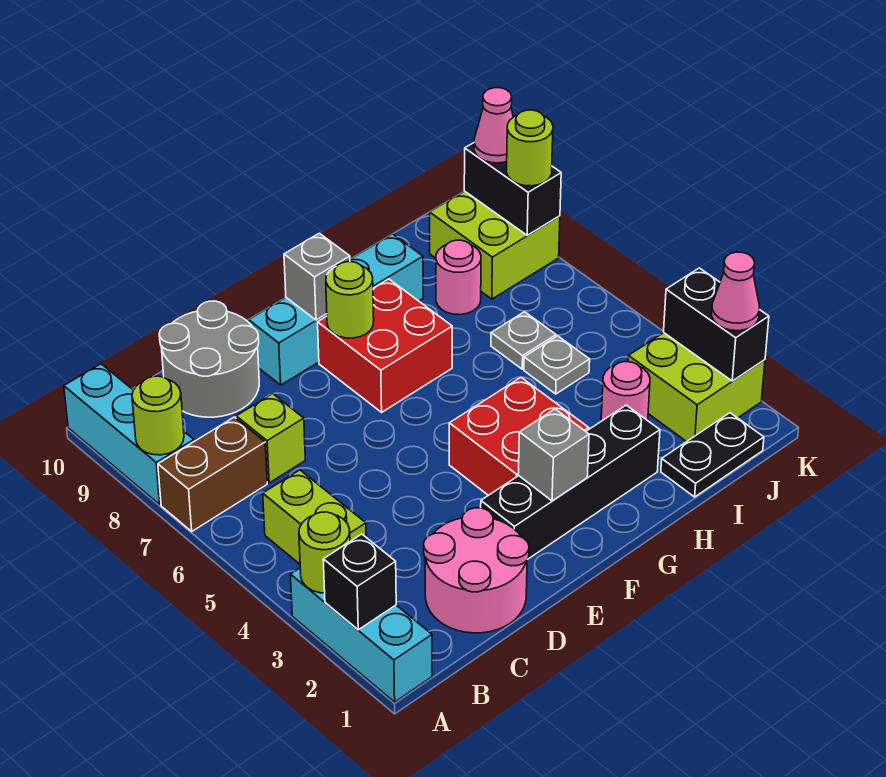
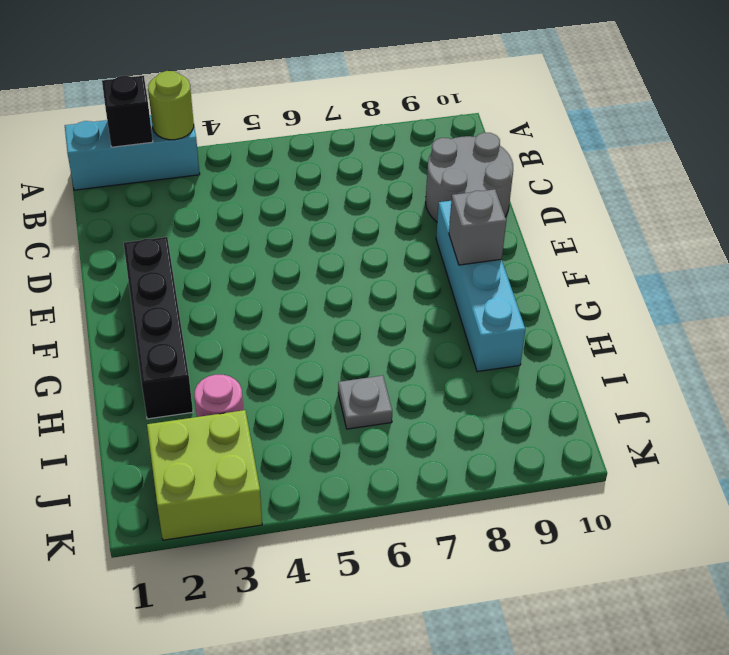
none -> brown 1x2 brick [158,417,267,531]
none -> cyan 1x3 brick [64,364,194,504]
none -> lime 1x2 brick [263,470,366,564]

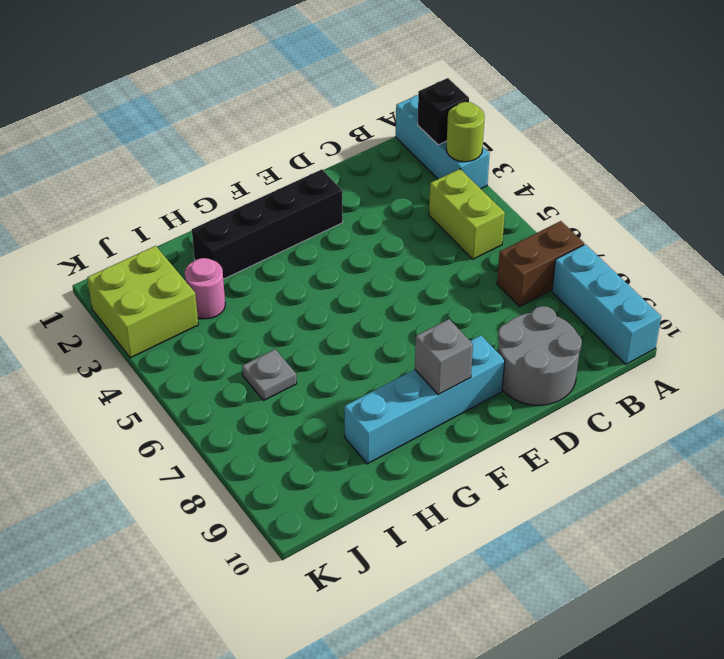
none -> pink 2x2 round brick [424,508,529,633]
none -> lime 1x1 brick [236,394,305,483]
none -> red 2x2 brick [449,377,589,495]

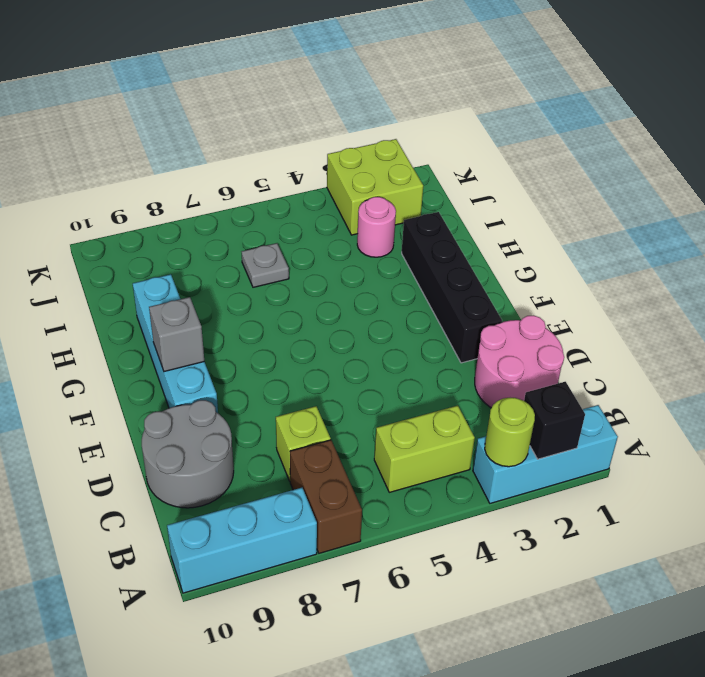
none -> red 2x2 brick [449,377,589,495]
none -> red 2x2 brick [318,279,452,412]
none -> black 1x2 plate [661,413,764,497]

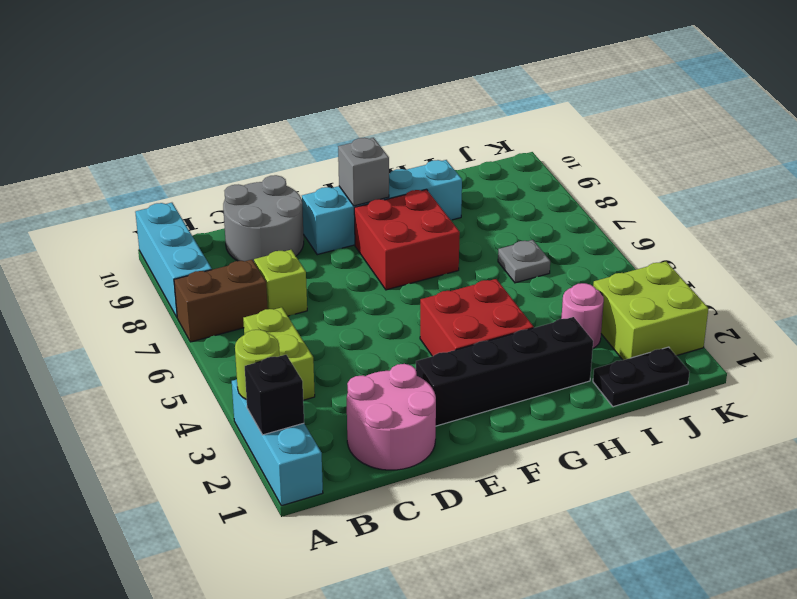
none -> grey 1x1 plate [524,336,590,394]
none -> pink 1x1 round brick [436,240,481,315]
none -> lime 2x2 brick [430,191,560,299]

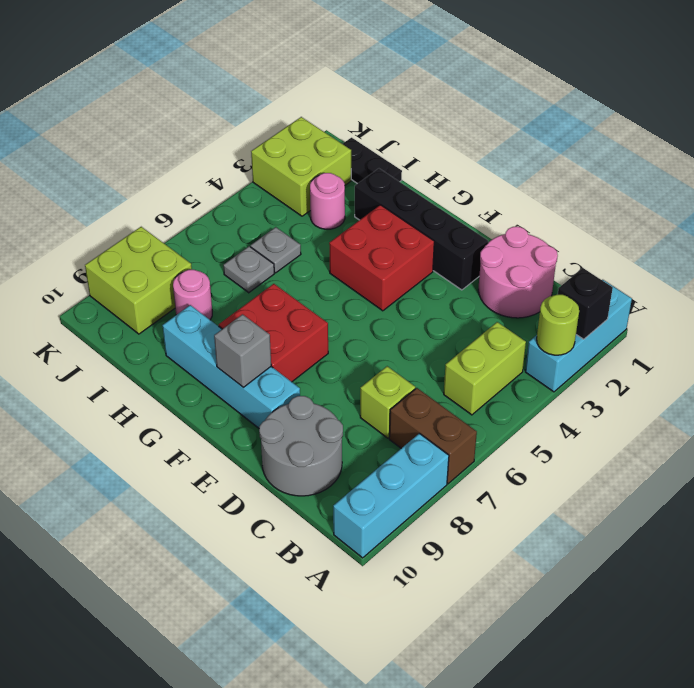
none -> lime 1x1 round brick [132,376,184,455]
none -> grey 1x1 brick [518,409,589,501]
none -> lime 1x1 round brick [326,262,374,338]

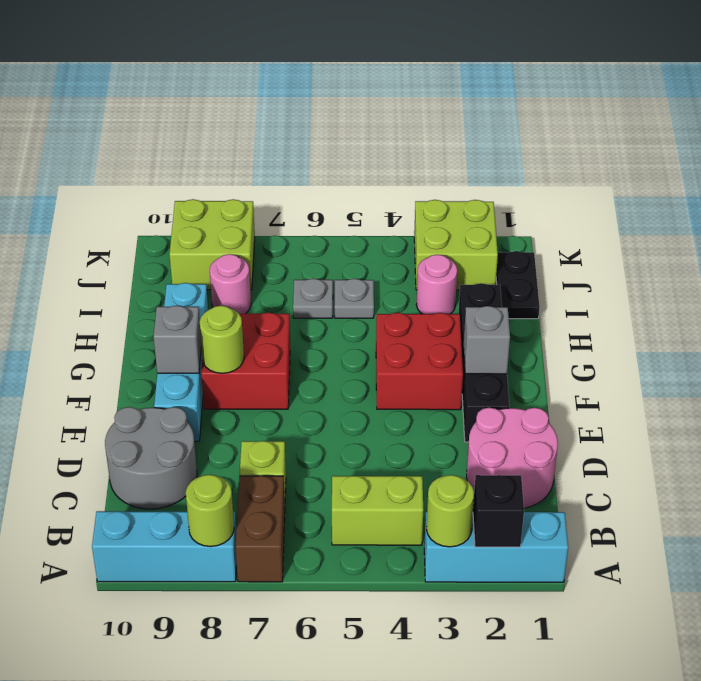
none -> black 1x2 brick [664,268,769,381]
none -> black 1x2 brick [464,143,561,235]
none -> pink 1x1 cone [712,252,760,331]

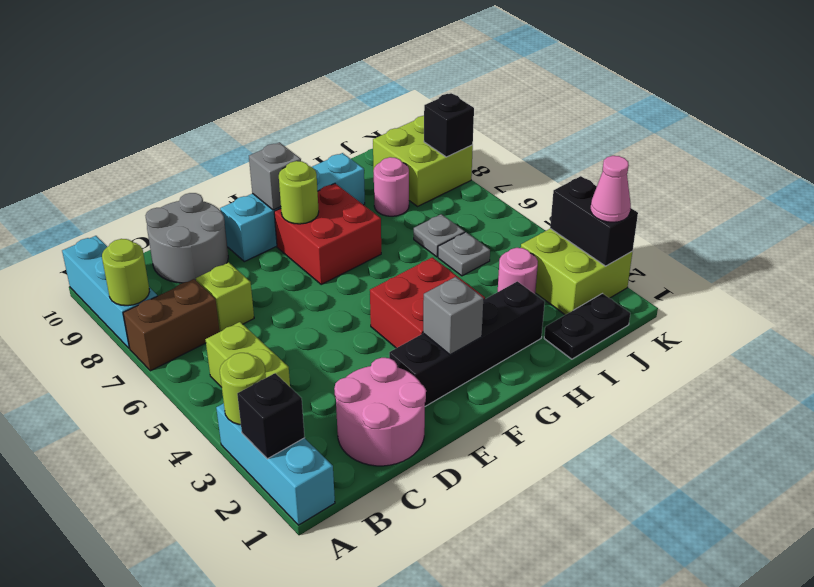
black 1x1 brick [424,93,474,157] -> black 1x2 brick [464,143,561,235]
none -> lime 1x1 round brick [507,110,553,186]
none -> pink 1x1 cone [474,88,513,163]

